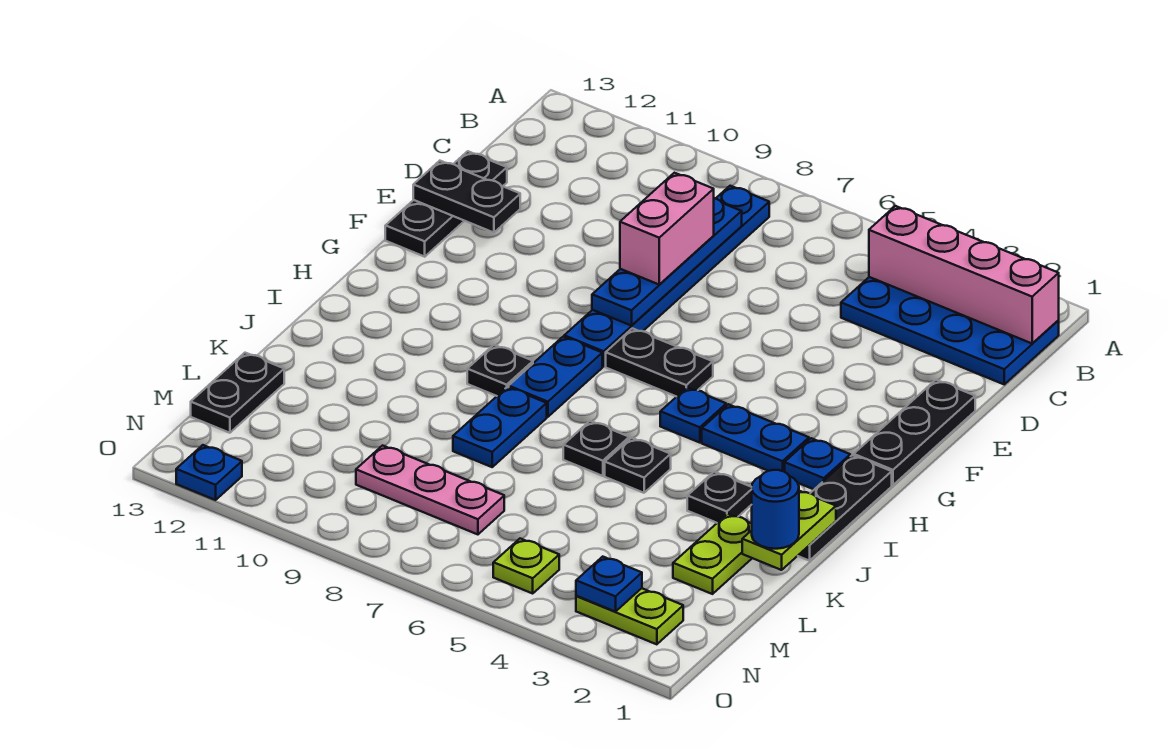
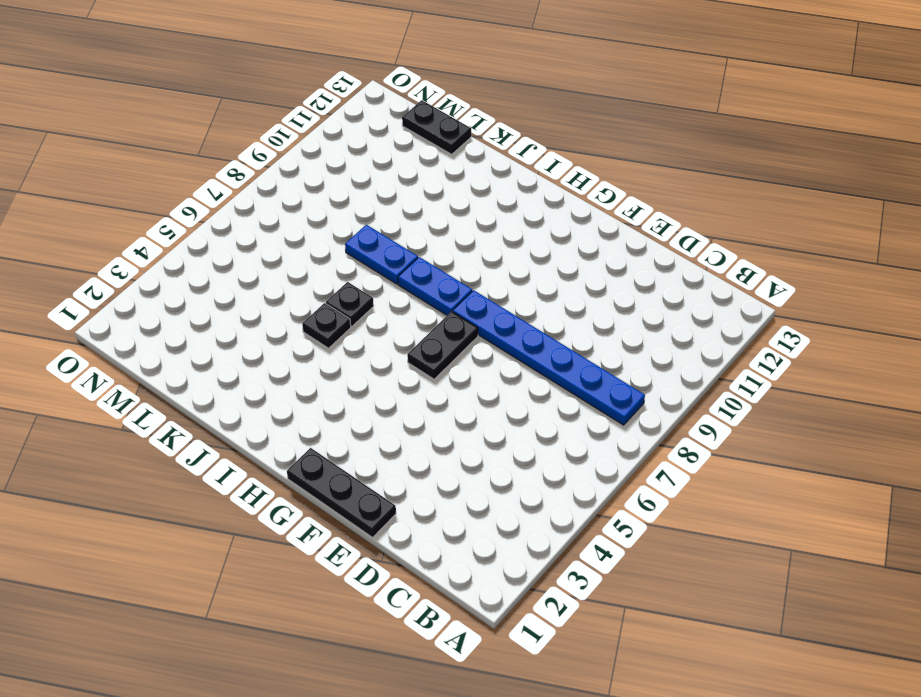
none -> blue 2x4 plate [841,277,1059,384]
none -> black 1x3 plate [385,151,507,257]
none -> black 1x3 plate [798,455,892,561]

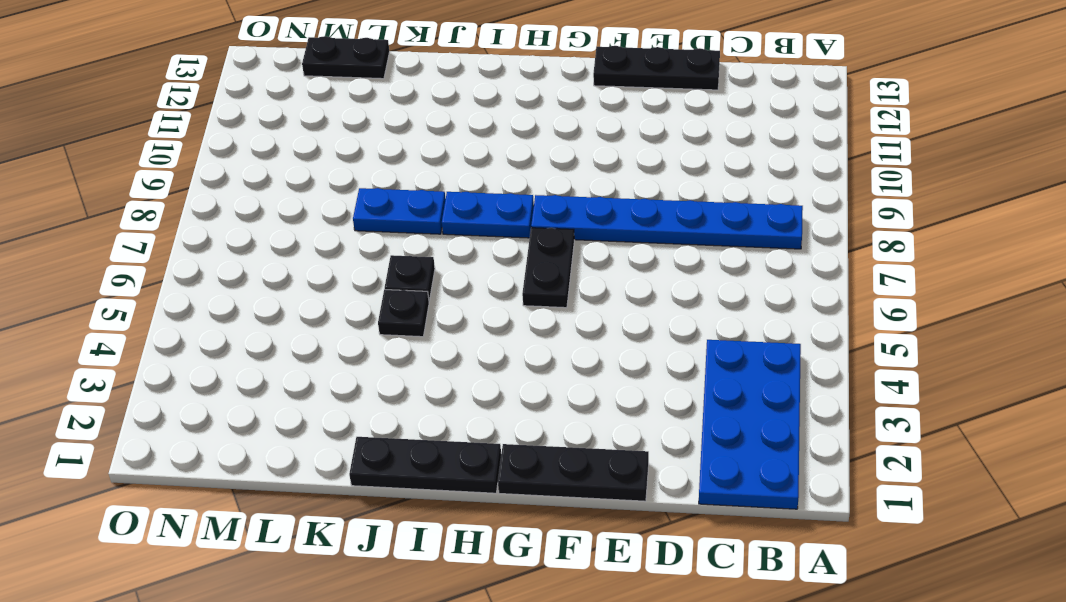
none -> blue 1x1 plate [785,438,850,489]
none -> blue 1x2 plate [702,404,809,472]
none -> blue 1x1 plate [660,388,726,443]

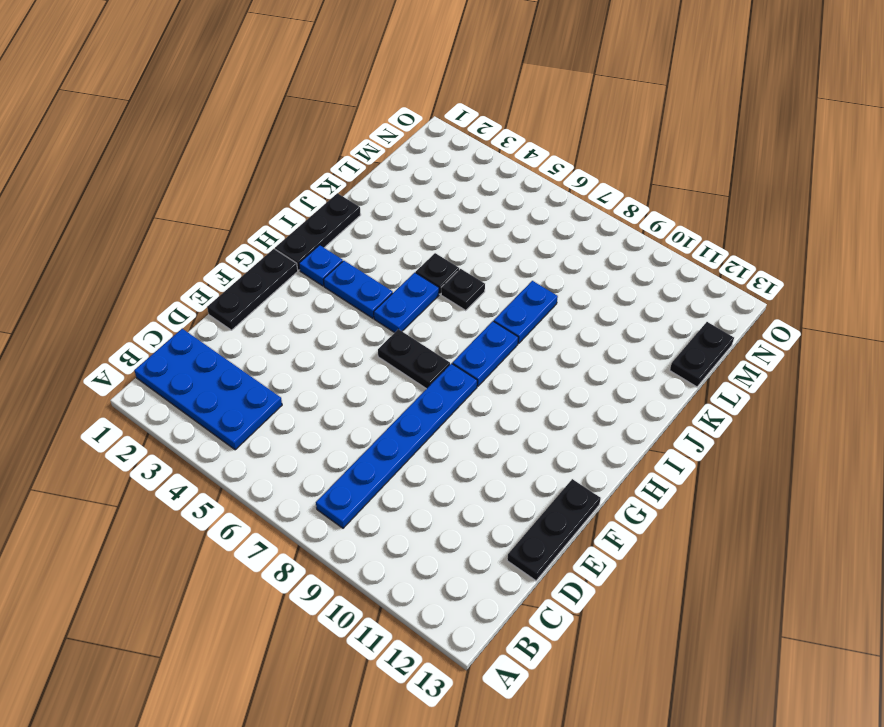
blue 1x2 plate [374,273,439,333] -> blue 1x1 plate [660,388,726,443]
none -> black 1x1 plate [467,345,533,396]
none -> black 1x1 plate [687,472,752,523]
none -> lime 1x2 plate [673,514,752,594]

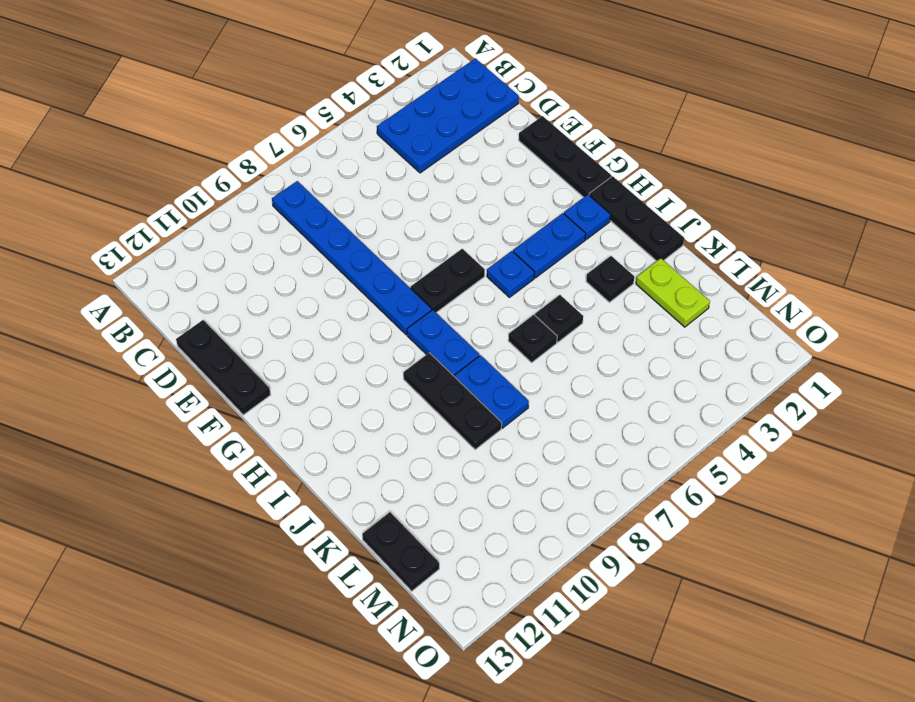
black 1x3 plate [403,353,502,449] -> black 1x1 plate [467,345,533,396]
none -> pink 1x3 plate [356,446,504,534]
none -> lime 1x2 plate [576,588,683,644]
none -> lime 1x1 plate [493,539,559,593]

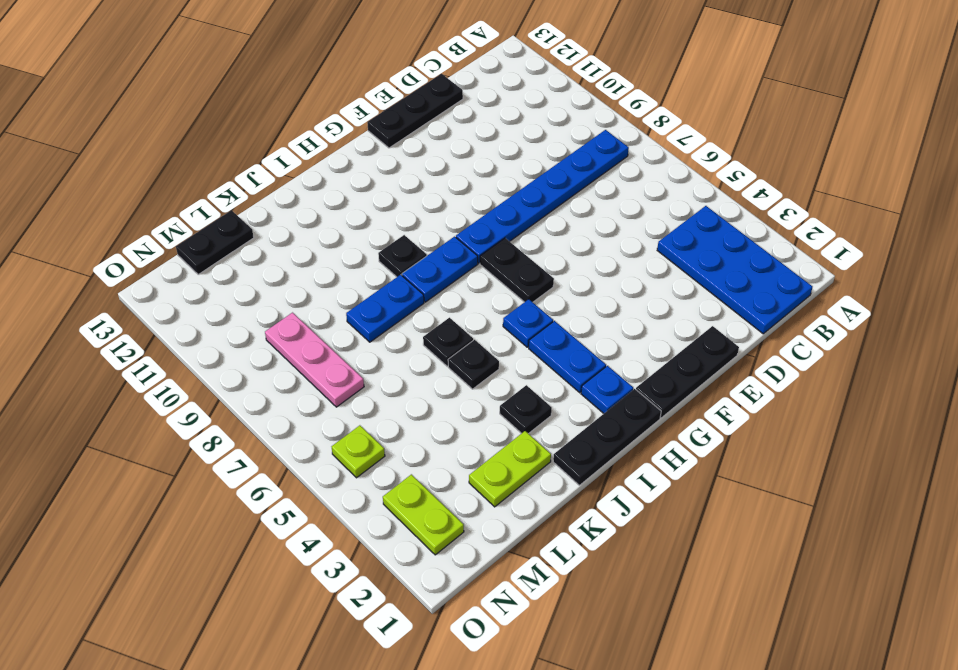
none -> blue 1x1 plate [176,445,242,500]
none -> pink 1x4 brick [869,206,1059,343]
none -> blue 1x4 plate [592,198,742,326]

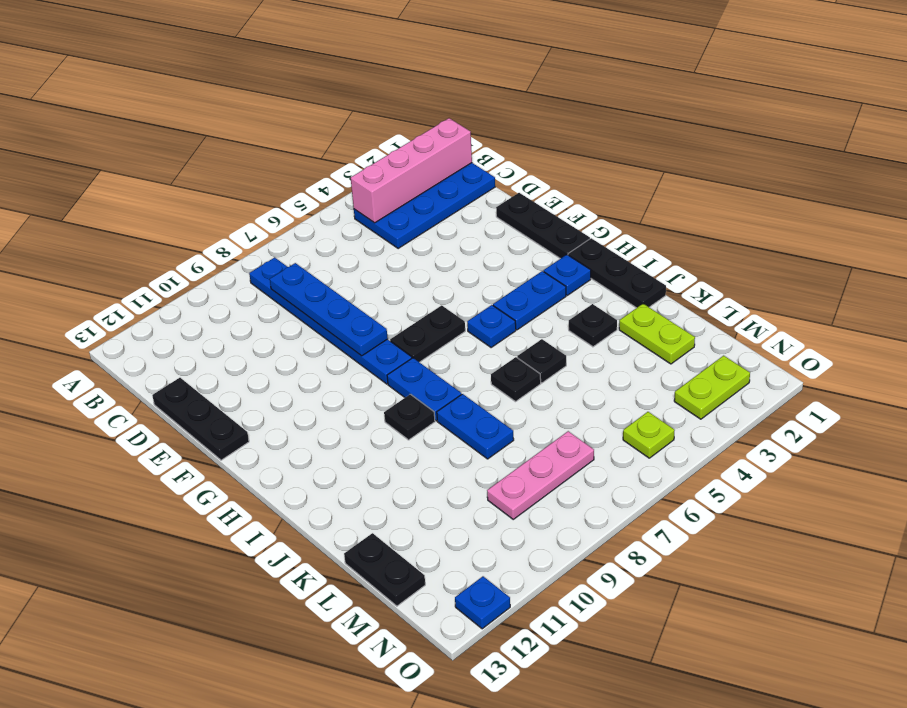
none -> black 1x2 plate [413,161,520,233]
none -> lime 1x2 plate [742,491,836,570]
none -> blue 1x1 plate [576,557,642,612]

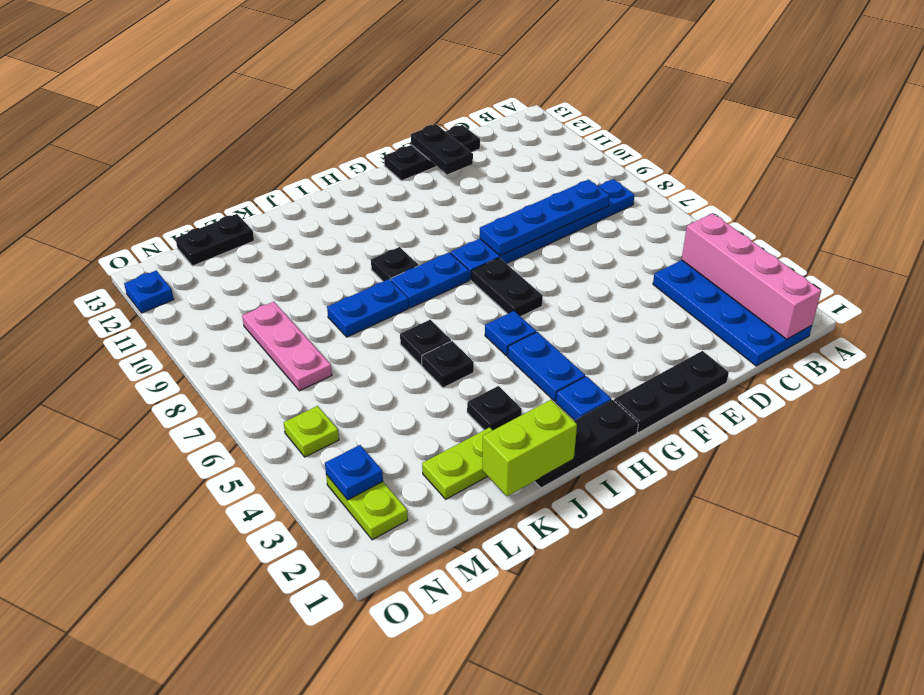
lime 1x2 brick [482,400,577,496] -> lime 1x2 plate [742,491,836,570]
none -> pink 1x2 brick [620,173,714,285]
none -> blue 1x1 round brick [752,470,799,549]

